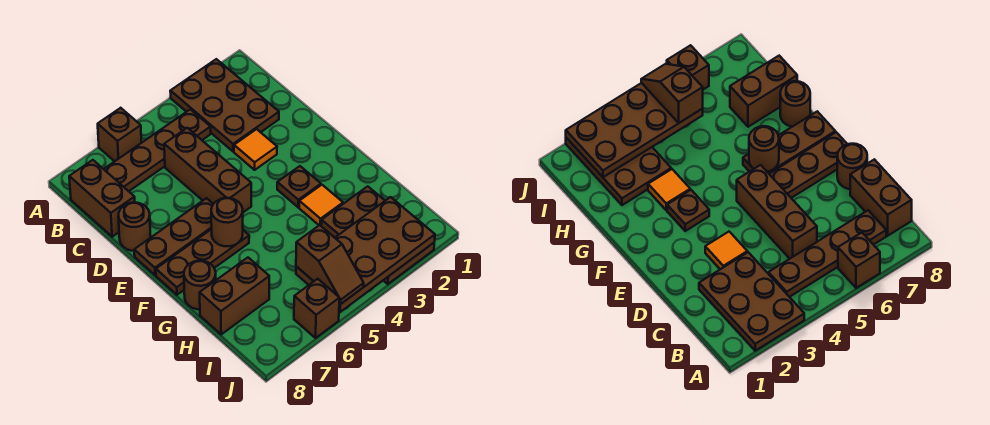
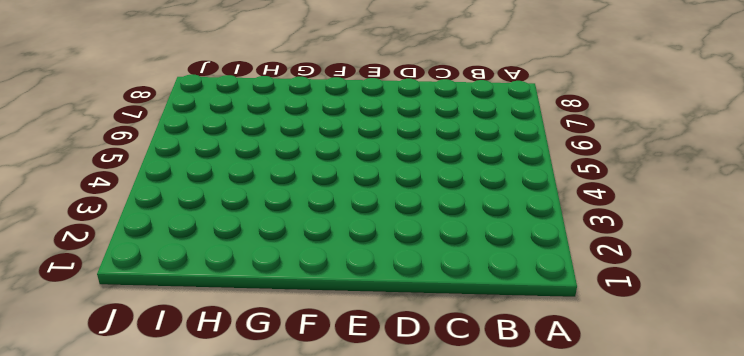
none -> brown 2x3 plate [170,59,279,152]
none -> brown 1x1 brick [98,108,142,161]
none -> brown 1x4 plate [104,109,211,191]

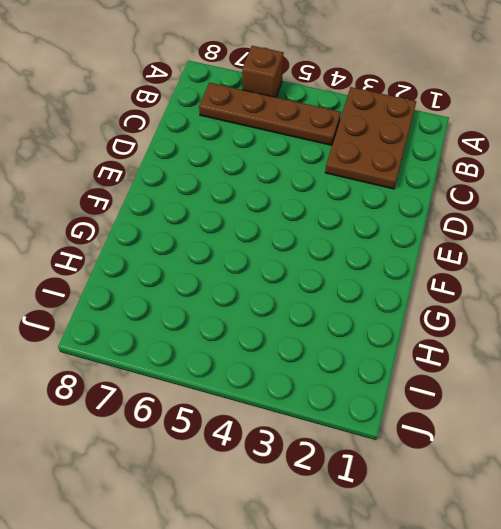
none -> brown 1x2 brick [69,160,135,237]
none -> brown 1x3 brick [164,128,251,212]
none -> orange 1x1 tile [234,129,277,170]

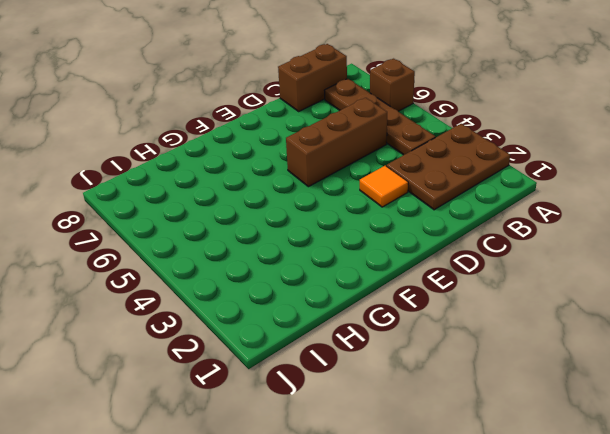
none -> brown 1x1 round brick [118,203,151,251]
none -> brown 1x3 plate [134,198,213,275]
none -> brown 1x1 plate [277,166,321,207]

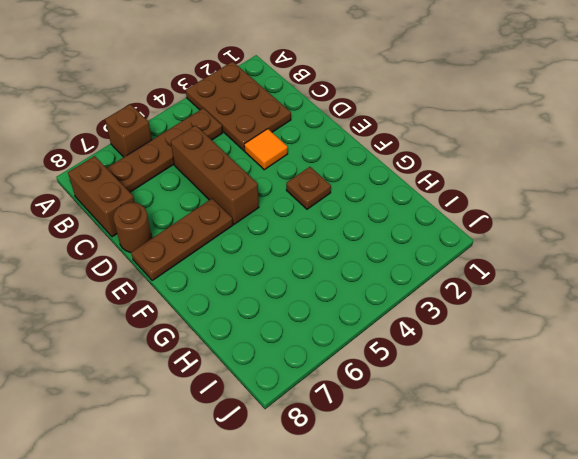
none -> brown 1x3 plate [156,229,249,295]
none -> orange 1x1 tile [299,185,343,226]
none -> brown 1x1 round brick [184,261,216,309]

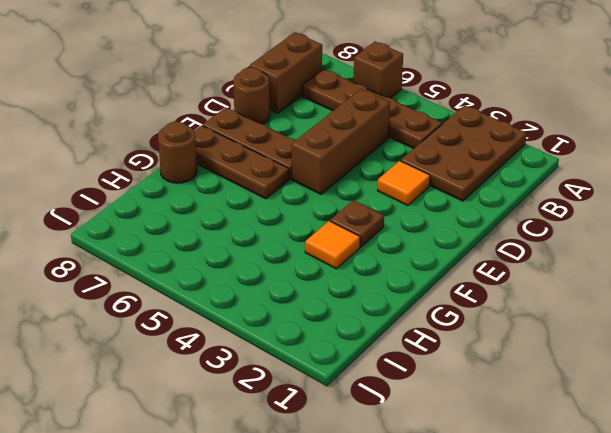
none -> brown 2x3 plate [321,186,434,284]
none -> brown 1x2 brick [200,258,269,334]
none -> brown 1x1 brick [294,279,340,338]

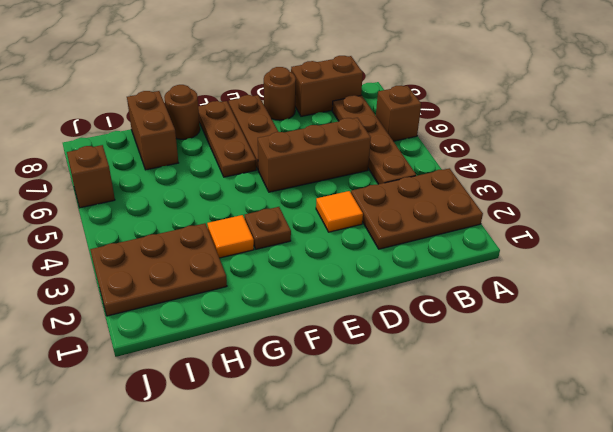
none -> brown 1x1 round brick [211,198,243,246]
none -> brown 2x4 plate [296,197,435,312]
none -> brown 1x2 slope [296,225,364,304]

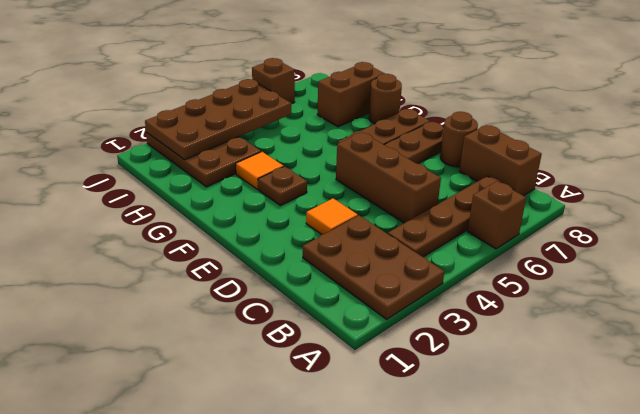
none -> brown 1x1 round brick [211,198,243,246]
none -> brown 1x2 slope [296,225,364,304]

